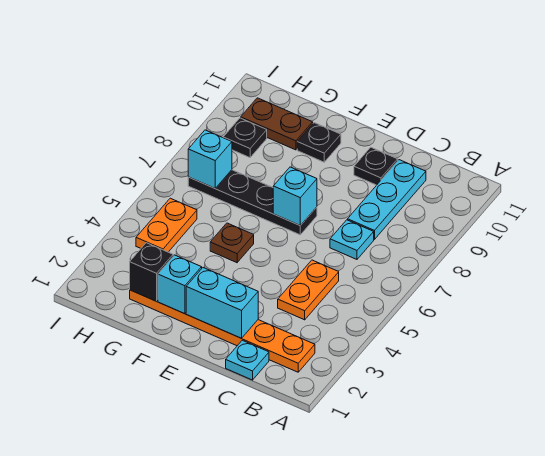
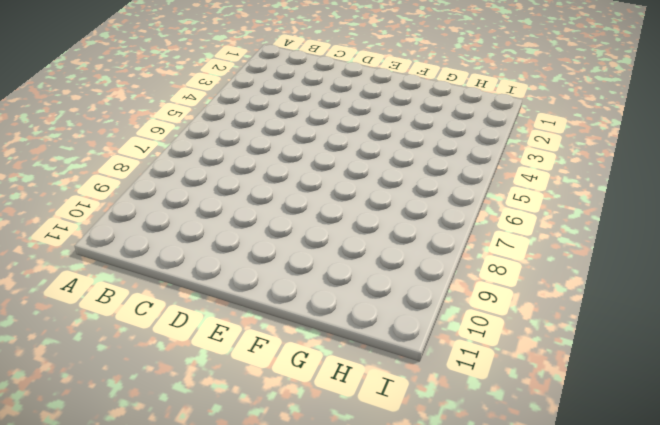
none -> orange 1x6 plate [130,290,315,372]
none -> cyan 1x1 plate [226,340,269,380]
none -> orange 1x2 plate [278,260,339,320]

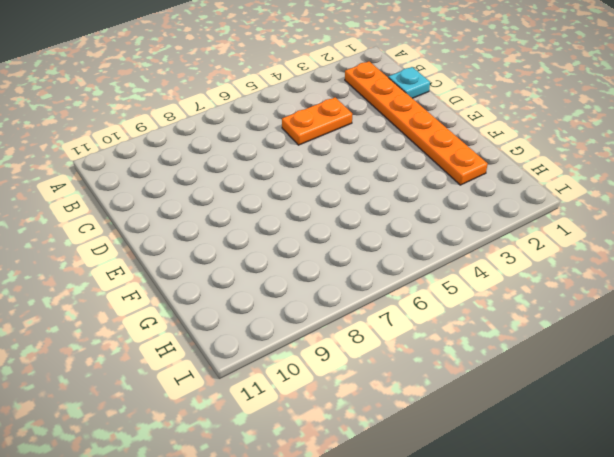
none -> cyan 1x1 plate [330,220,374,259]
none -> cyan 1x3 plate [348,160,426,239]
none -> black 1x1 plate [354,147,398,185]

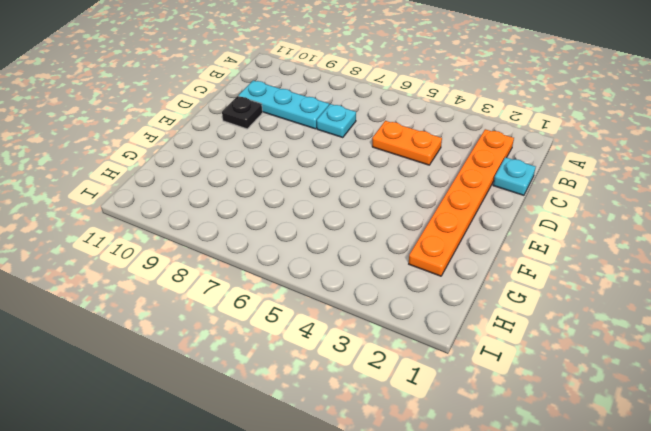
none -> black 1x4 plate [188,170,317,235]
none -> brown 1x1 plate [210,223,254,263]
none -> black 1x1 plate [297,123,341,162]

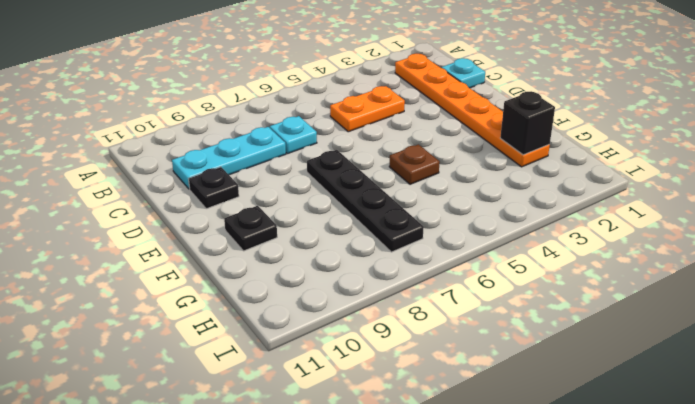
none -> brown 1x2 plate [241,98,313,150]
none -> orange 1x2 plate [136,198,197,252]
none -> black 1x1 plate [223,118,267,158]

